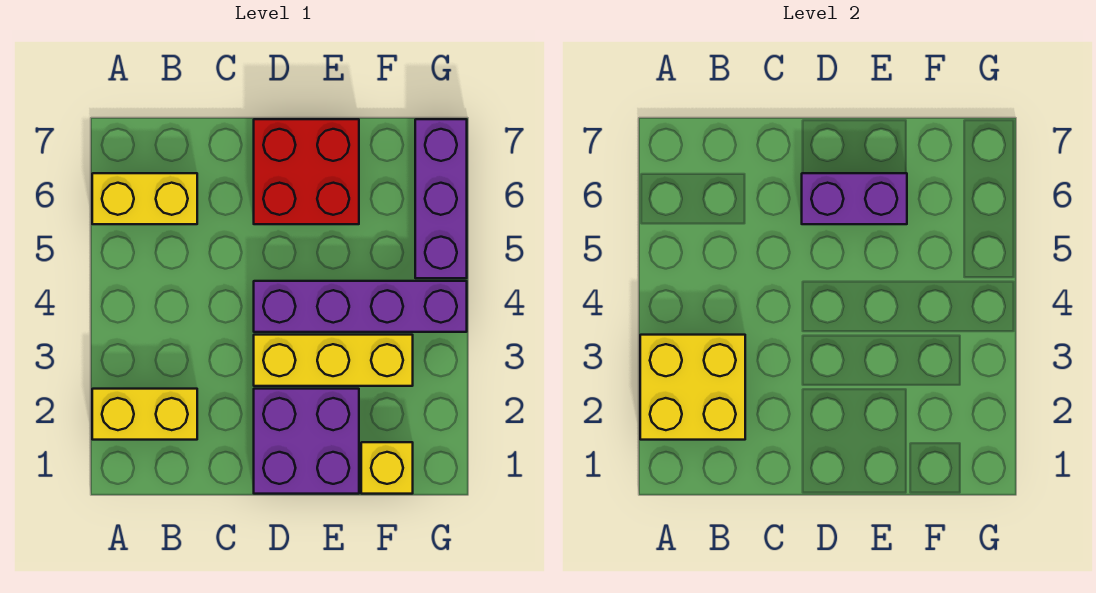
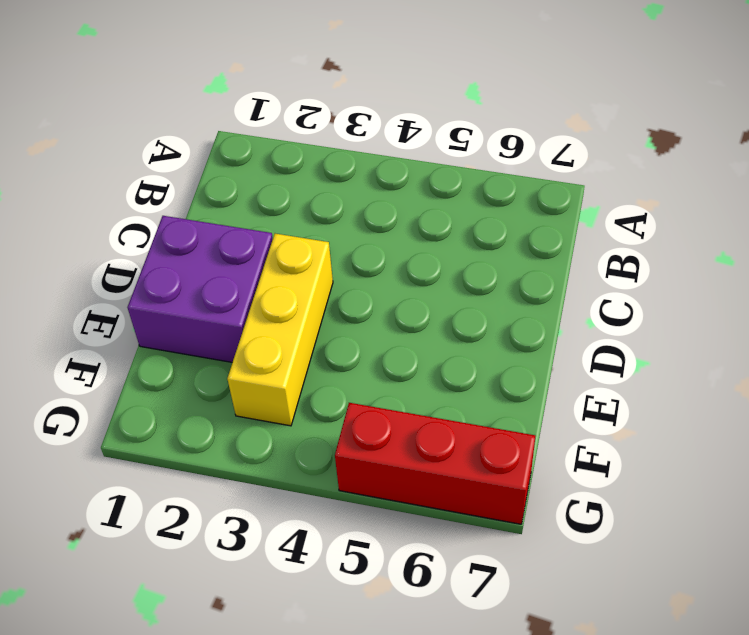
red 1x3 brick [335,403,535,524] -> purple 1x3 brick [415,119,467,278]
none -> yellow 1x2 brick [92,389,197,440]
none -> yellow 1x2 brick [92,173,197,224]

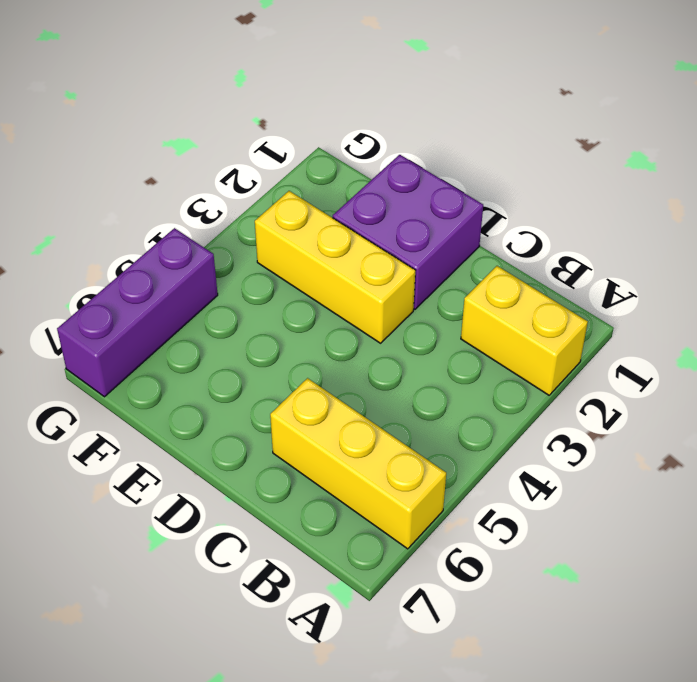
yellow 1x3 brick [270,378,446,549] -> yellow 1x2 brick [92,173,197,224]
none -> purple 1x4 brick [254,281,467,332]
none -> red 2x2 brick [254,119,359,224]

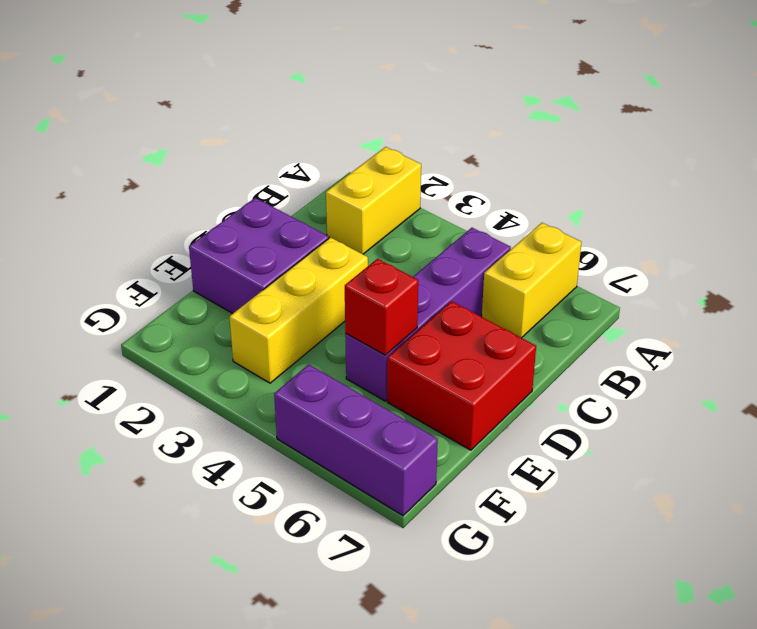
purple 1x4 brick [345,228,511,401] -> purple 1x4 brick moved to [254,281,467,332]
red 1x1 brick [345,259,418,355] -> none
none -> yellow 1x1 brick [361,442,413,494]
none -> yellow 2x2 brick [640,335,745,440]

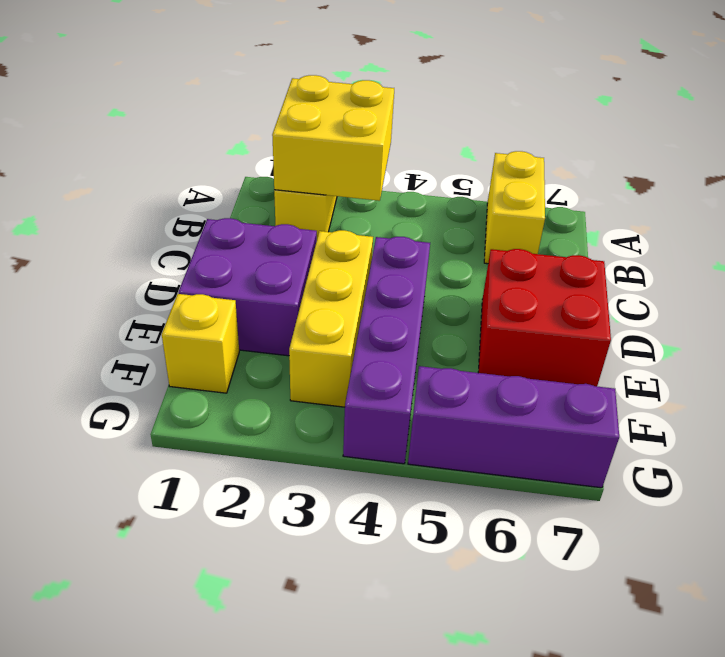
none -> purple 1x2 brick [802,173,907,224]

